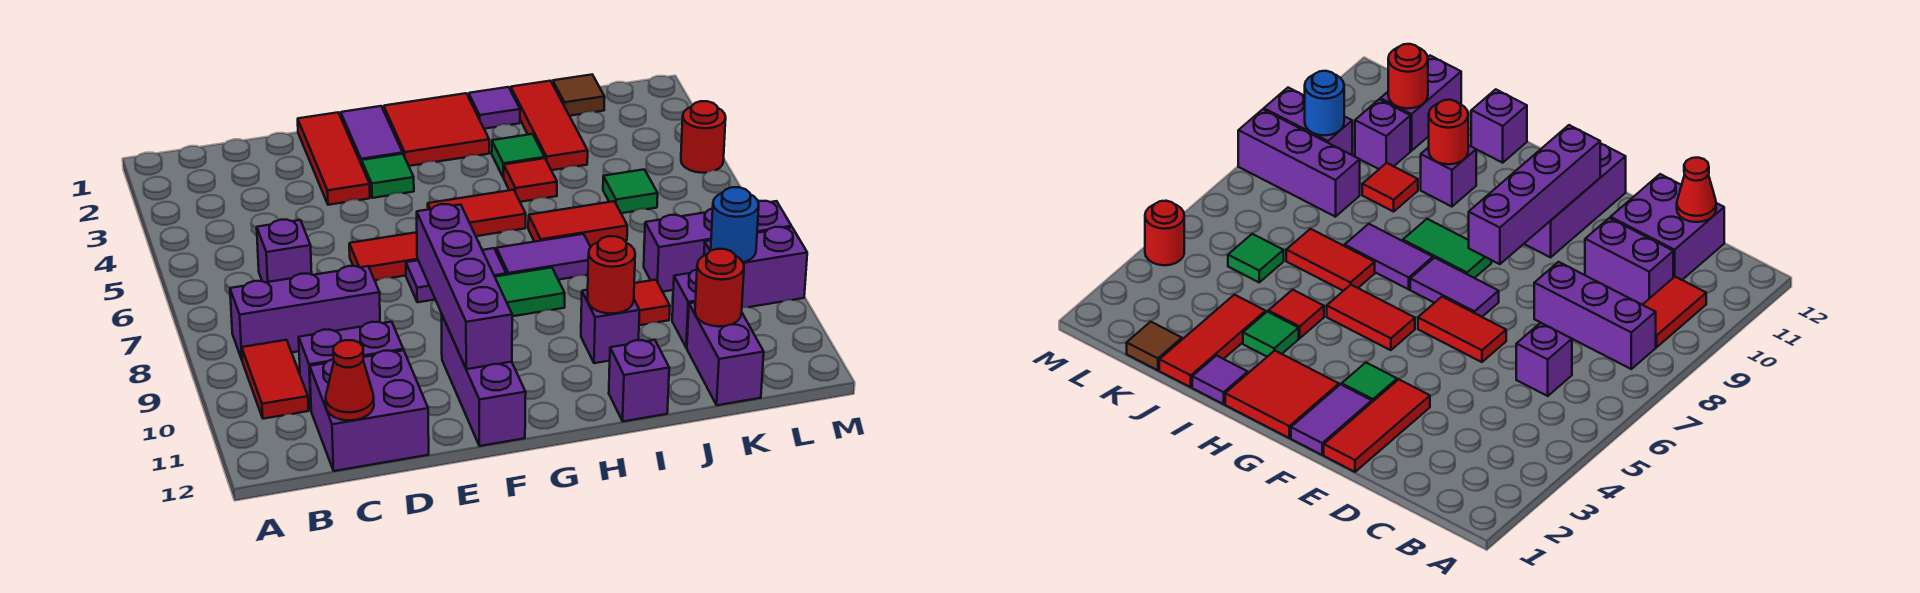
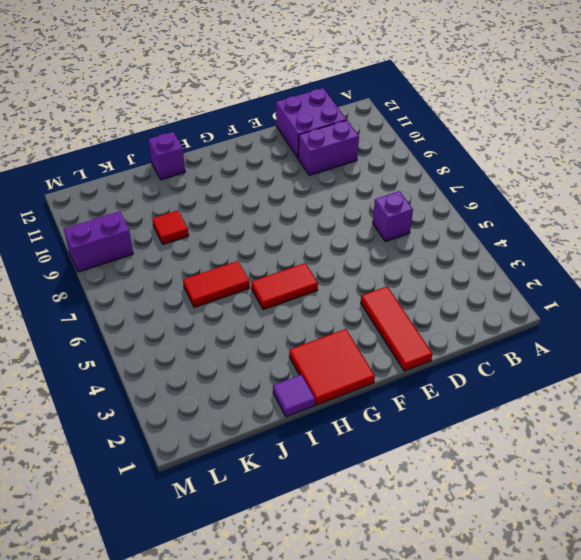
none -> purple 1x3 brick [230,266,380,359]
none -> red 1x2 tile [242,340,309,419]
none -> red 1x2 tile [349,232,418,280]
none -> purple 1x2 tile [341,106,403,165]

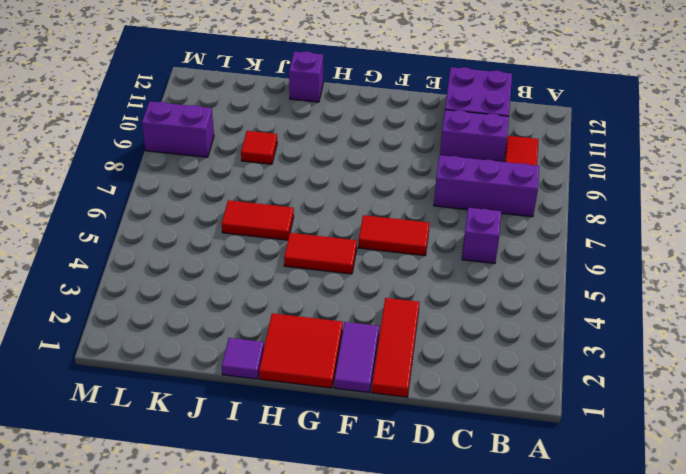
none -> green 1x1 tile [362,154,414,198]
none -> purple 1x2 tile [406,248,506,302]
none -> purple 1x3 brick [442,316,526,446]
none -> green 1x2 tile [495,267,565,316]

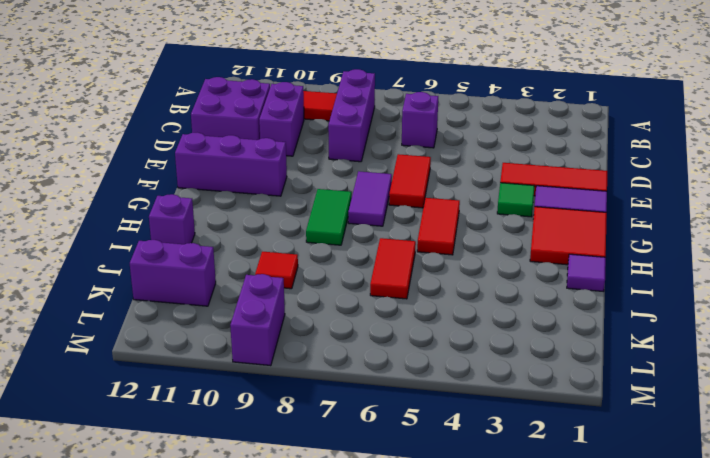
none -> purple 1x2 tile [496,234,591,280]
none -> green 1x1 tile [492,134,545,177]
none -> red 1x1 tile [503,158,557,202]
none -> purple 1x1 brick [581,290,640,363]

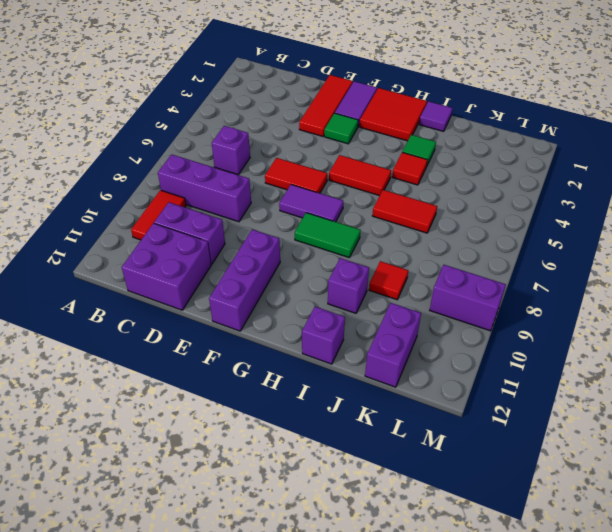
none -> purple 1x2 tile [496,234,591,280]
none -> red 1x3 tile [511,81,588,170]
none -> brown 1x1 tile [553,75,605,116]
none -> green 1x1 tile [603,169,658,213]

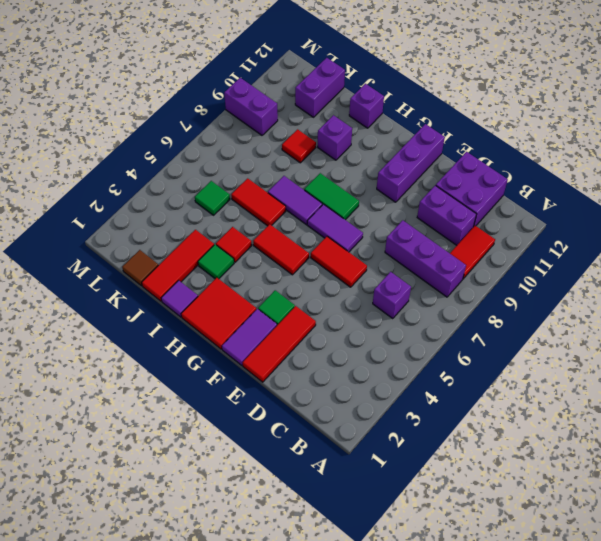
none -> purple 1x3 brick [644,201,792,292]
none -> purple 1x1 brick [672,269,697,348]
none -> red 1x1 round brick [681,101,726,173]
none -> red 1x1 cone [326,340,374,420]

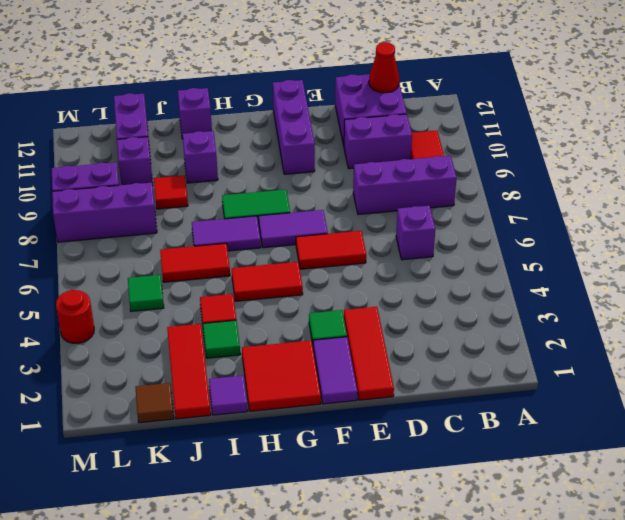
none -> purple 1x4 brick [417,204,512,369]
none -> red 1x1 round brick [588,236,635,314]
none -> red 1x1 round brick [695,249,744,327]
none -> blue 1x1 round brick [711,187,759,262]

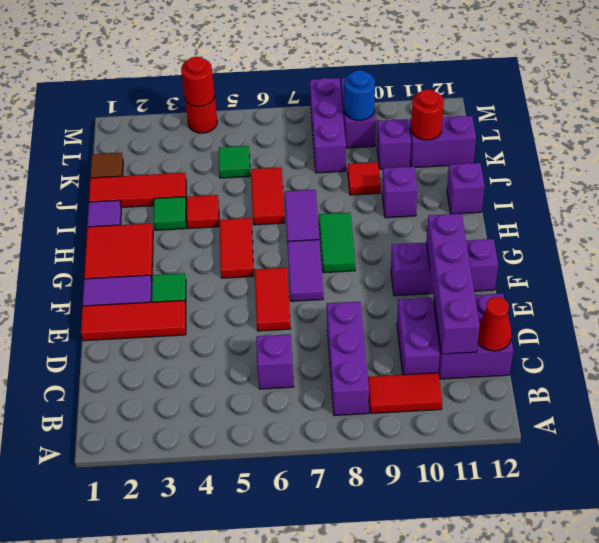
purple 1x4 brick [426,214,480,354] -> purple 1x4 brick turned to [417,204,512,369]
red 1x1 round brick [181,57,215,106] -> red 1x1 round brick moved to [588,236,635,314]

